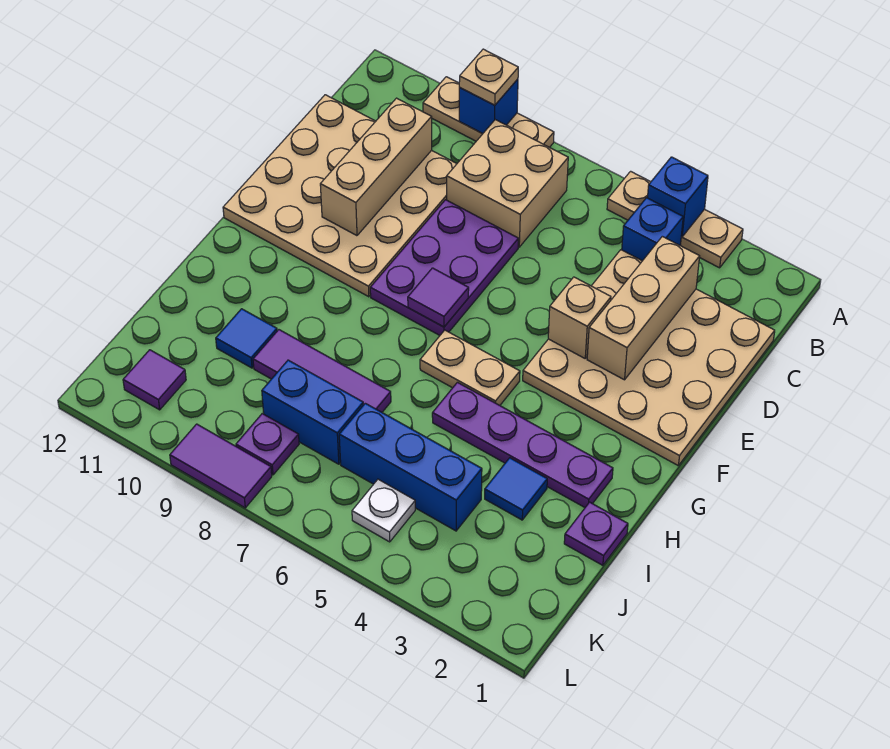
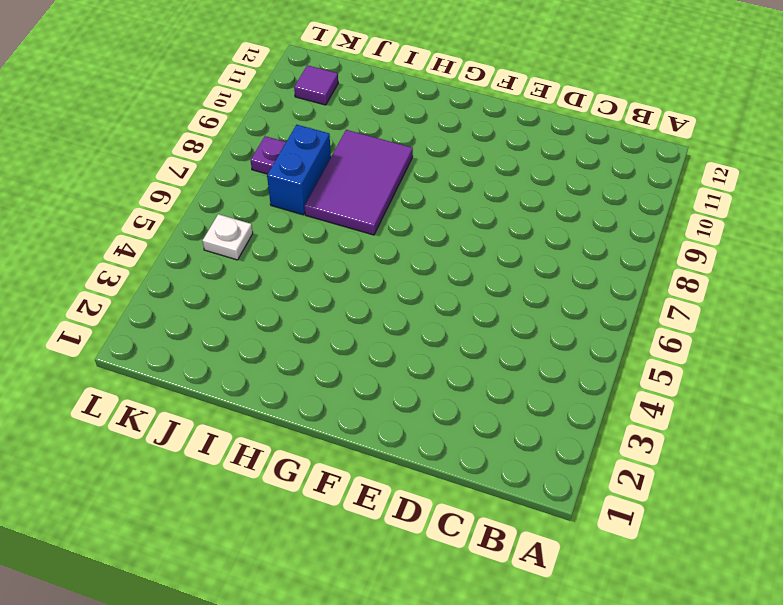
purple 2x3 tile [304,130,413,235] -> purple 1x3 tile [253,330,391,412]
none -> tan 1x3 plate [607,171,743,268]
none -> tan 1x3 plate [423,77,554,147]
none -> blue 1x1 brick [622,198,683,261]

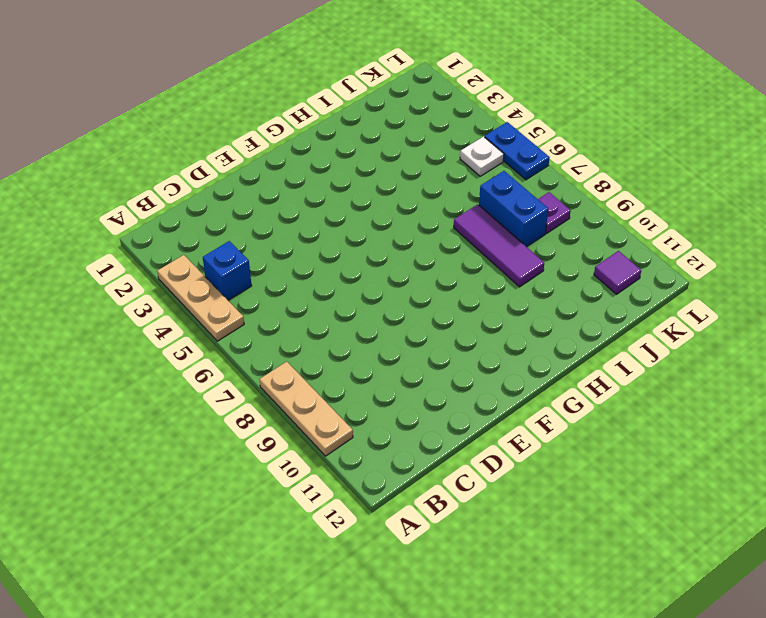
blue 1x2 plate [485,122,550,180] -> none
none -> tan 2x2 brick [447,120,568,247]
none -> tan 4x4 plate [523,250,775,466]
none -> tan 4x4 plate [223,95,457,297]

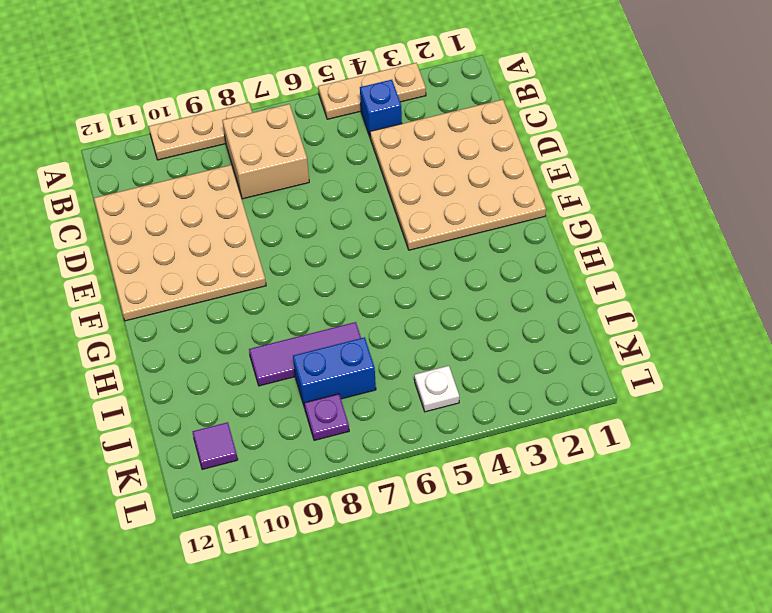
none -> purple 2x3 plate [370,200,518,335]
none -> tan 1x2 plate [420,330,520,405]
none -> purple 1x4 plate [432,382,613,507]

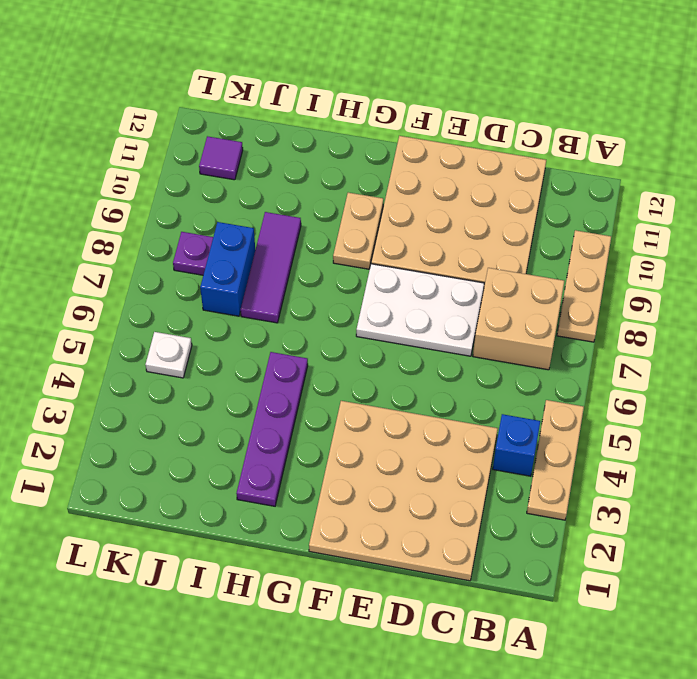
white 2x3 plate [356,264,484,356] -> purple 2x3 plate [370,200,518,335]
tan 1x2 plate [333,193,383,269] -> tan 1x2 plate moved to [420,330,520,405]
none -> purple 1x1 plate [564,502,628,565]
none -> blue 1x1 tile [485,458,547,520]
none -> blue 1x1 tile [216,309,277,368]

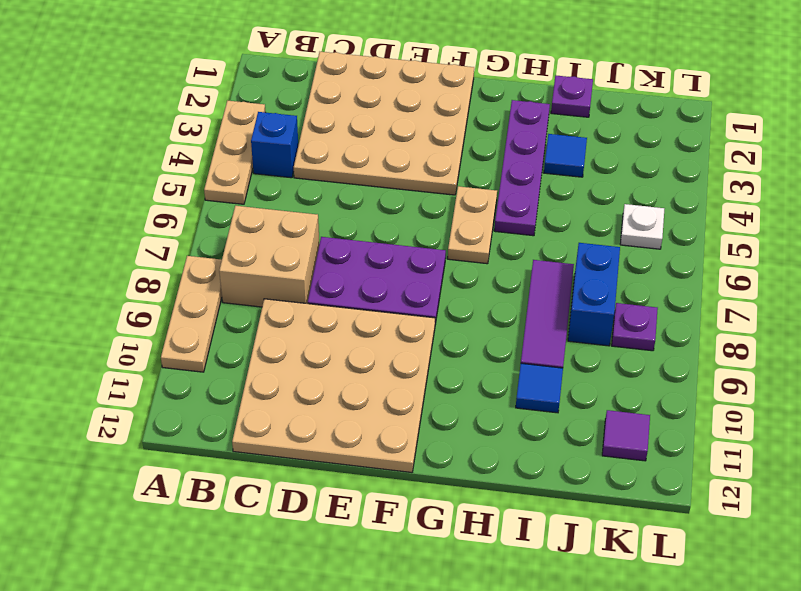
none -> blue 1x3 brick [339,403,482,531]
none -> purple 1x2 tile [170,424,272,508]
none -> blue 1x1 brick [648,157,708,237]

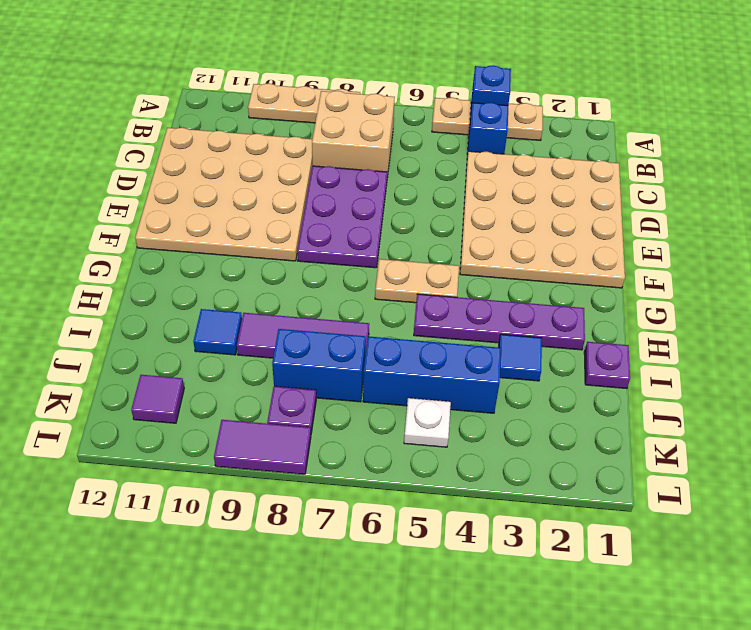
none -> blue 1x1 brick [459,79,518,134]
none -> tan 1x3 brick [587,236,700,380]
none -> tan 1x3 brick [320,98,432,236]

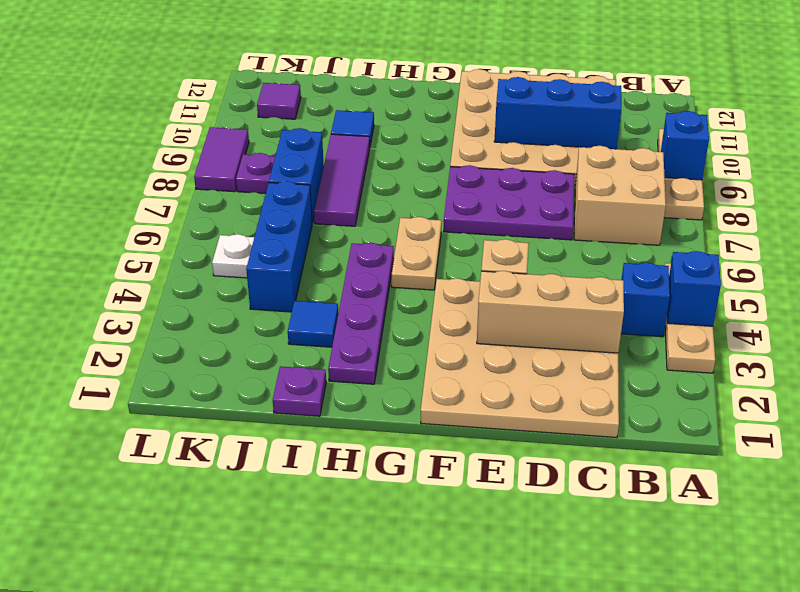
blue 1x3 brick [494,77,621,149] -> tan 1x3 brick [320,98,432,236]
none -> purple 1x1 tile [408,268,469,327]
none -> tan 1x1 plate [459,49,518,105]

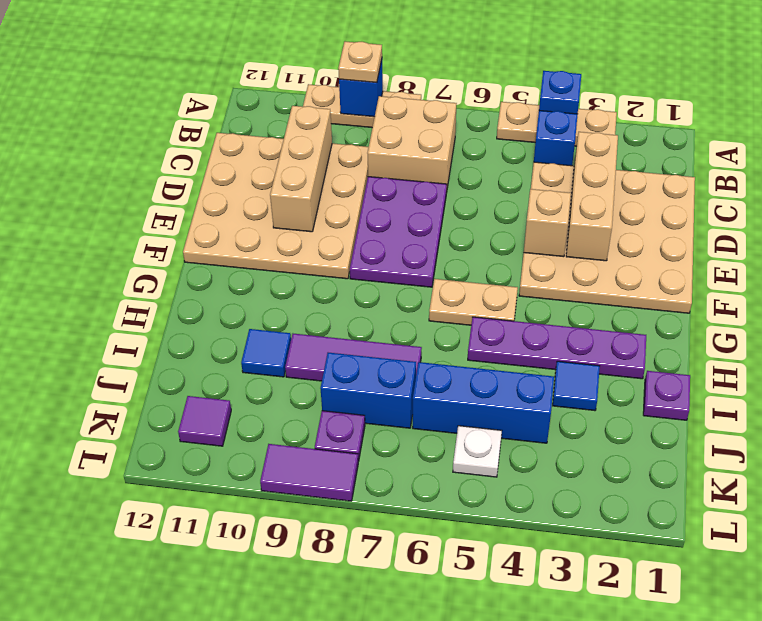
none -> purple 1x1 tile [408,268,469,327]

